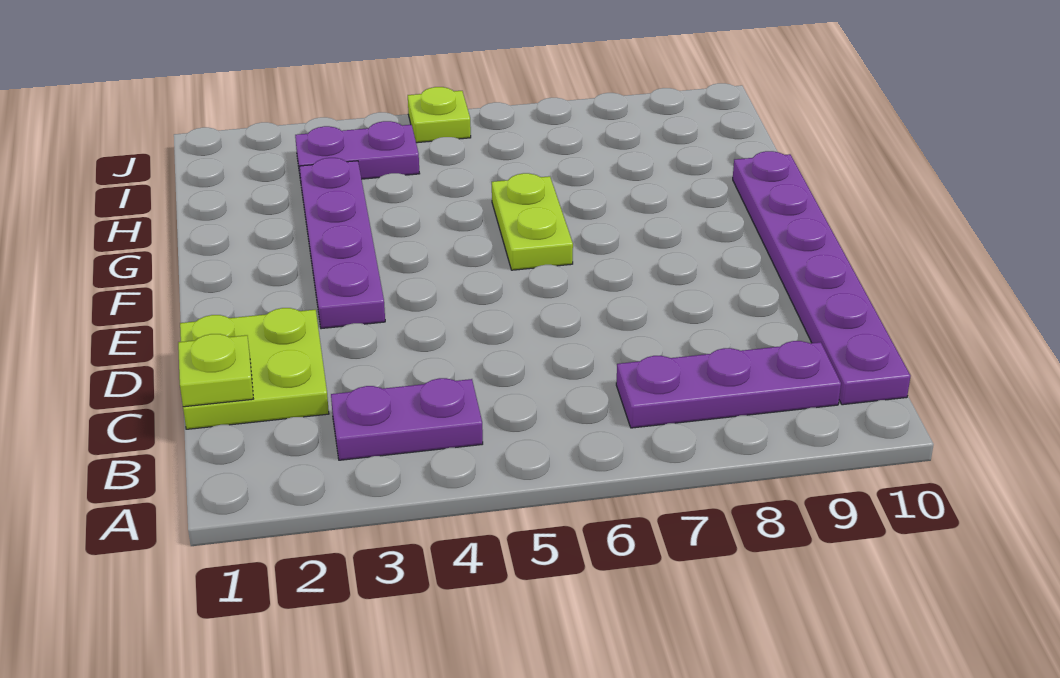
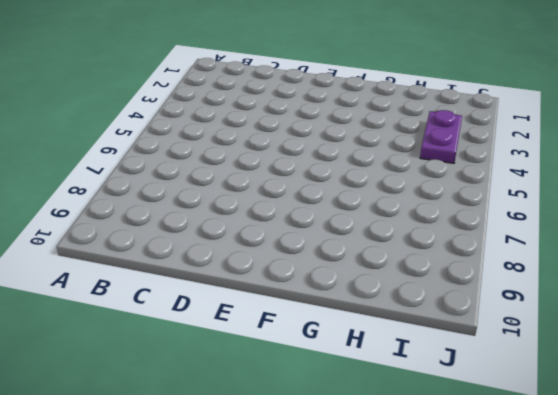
none -> purple 1x2 plate [331,378,483,460]
none -> purple 1x3 plate [616,341,841,428]

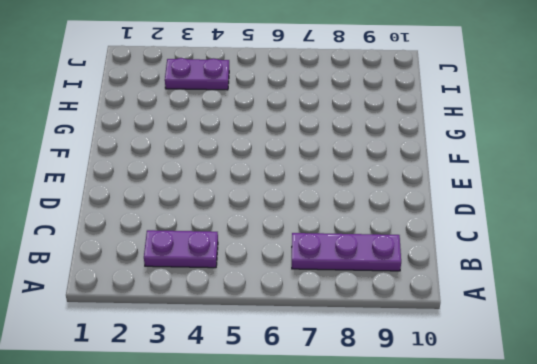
none -> purple 1x6 plate [733,151,910,405]
none -> lime 2x2 plate [180,308,329,429]

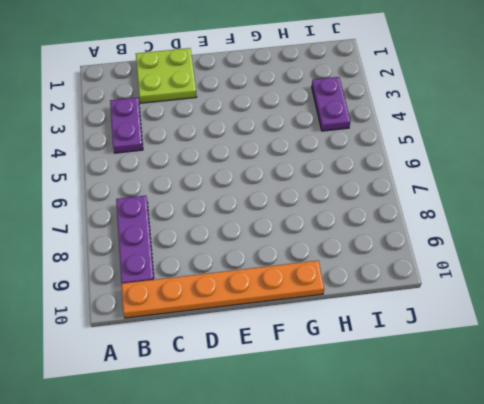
orange 1x6 plate [121,261,324,318] -> purple 1x6 plate [733,151,910,405]
none -> purple 1x4 plate [299,158,385,329]
none -> lime 1x2 plate [492,173,573,270]

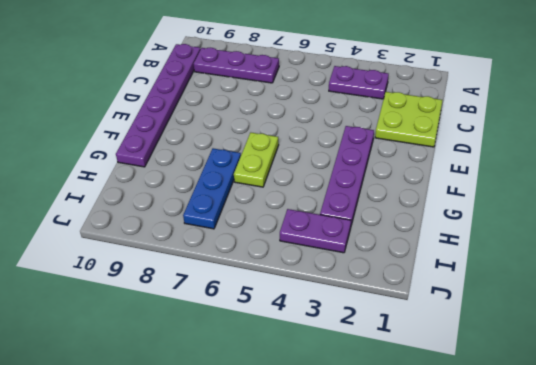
blue 1x3 plate [183,148,241,229] -> none
none -> lime 1x1 plate [408,87,471,143]
none -> lime 1x1 plate [178,334,253,407]

